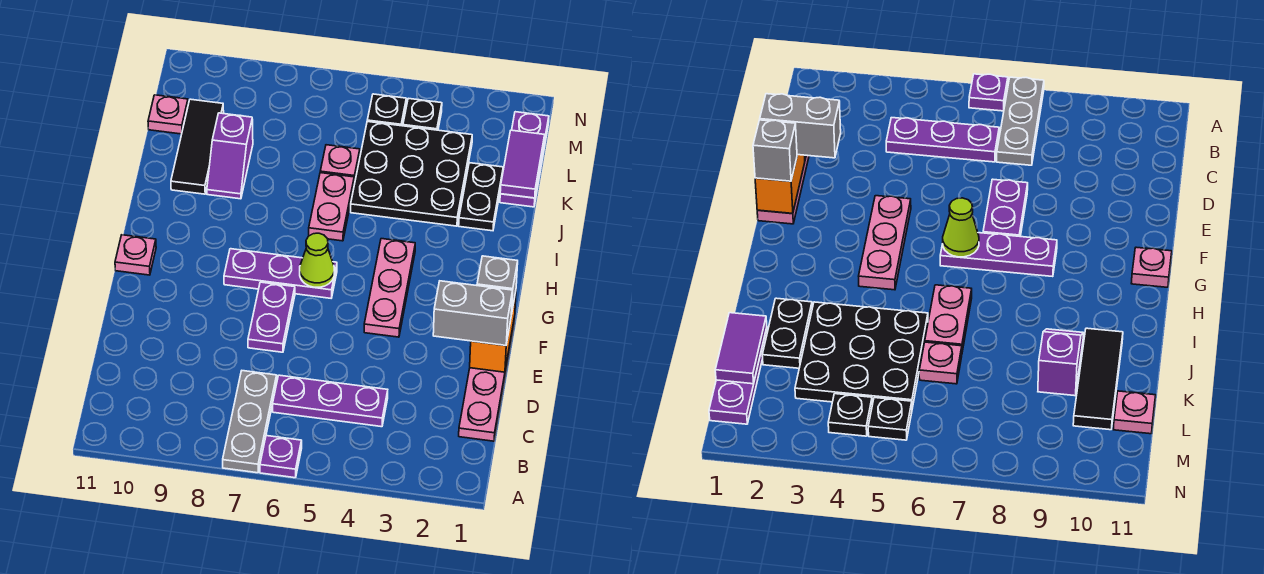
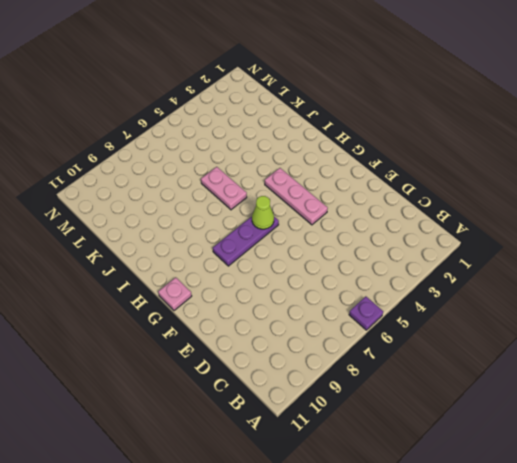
none -> grey 1x3 plate [223,371,277,473]
none -> pink 1x4 plate [459,317,515,441]
none -> purple 1x3 plate [273,375,388,427]

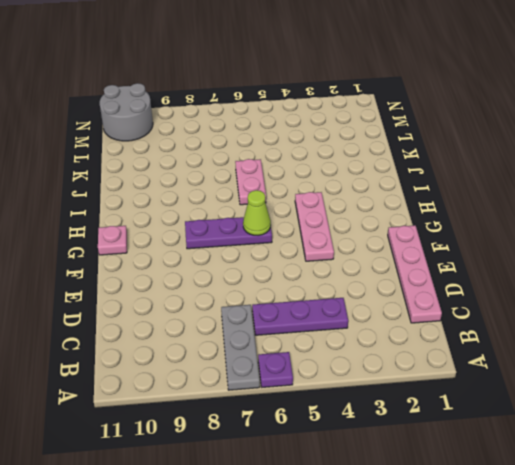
grey 2x2 round brick [100,83,153,141] -> none
none -> purple 1x2 plate [248,282,295,352]
none -> black 1x2 plate [459,163,503,231]
none -> black 3x3 plate [351,122,472,226]

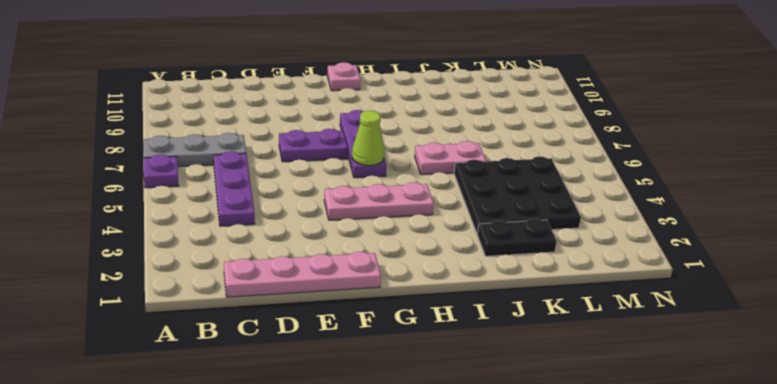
none -> purple 1x2 slope [207,113,253,199]
none -> black 1x3 tile [171,99,224,194]
none -> purple 1x3 plate [500,112,549,207]

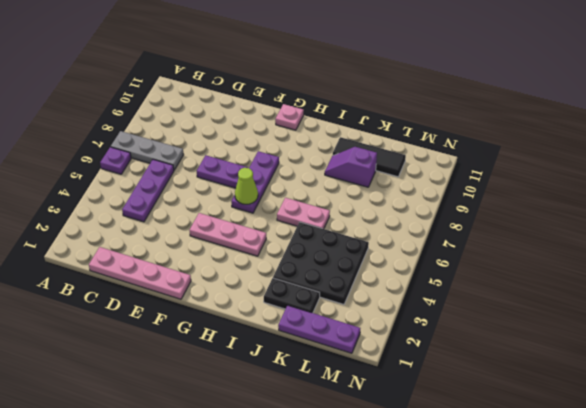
none -> pink 1x1 plate [320,145,360,184]
none -> pink 1x1 plate [148,95,188,134]
none -> black 1x1 plate [403,98,442,130]

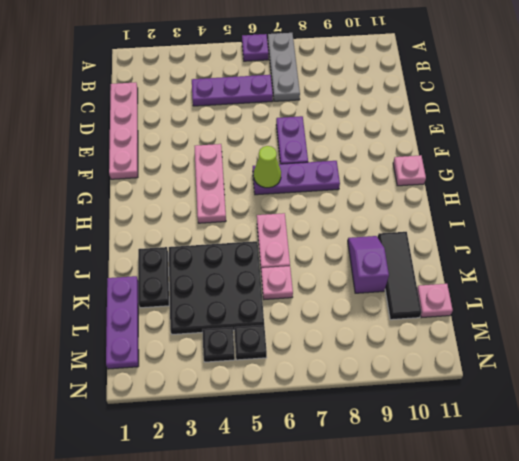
none -> orange 1x2 brick [470,292,516,372]
none -> purple 1x2 tile [500,130,545,198]
none -> grey 1x2 brick [433,281,513,345]

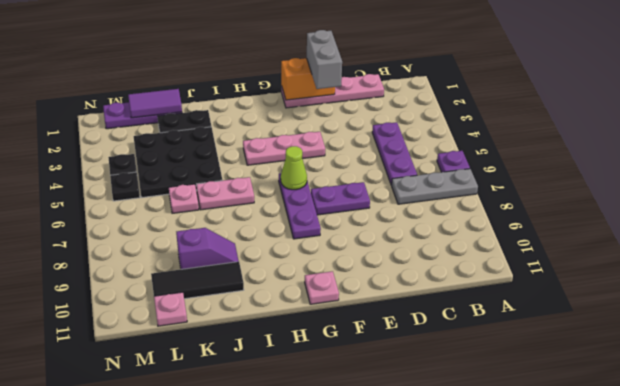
none -> grey 1x1 brick [477,256,518,314]

